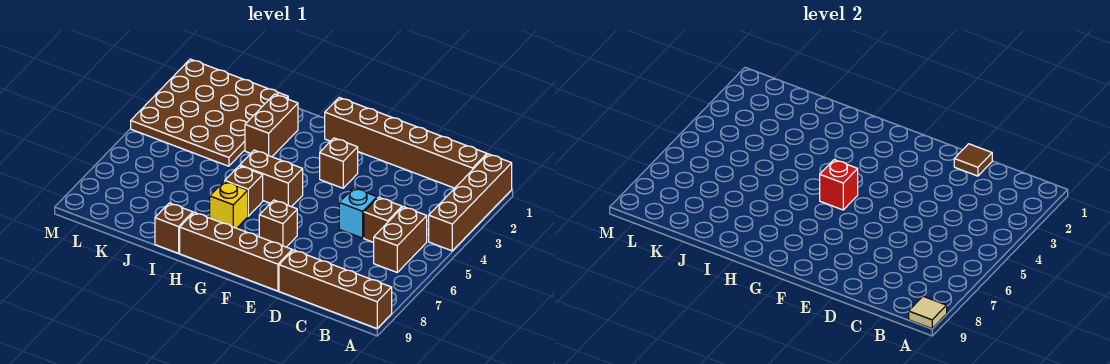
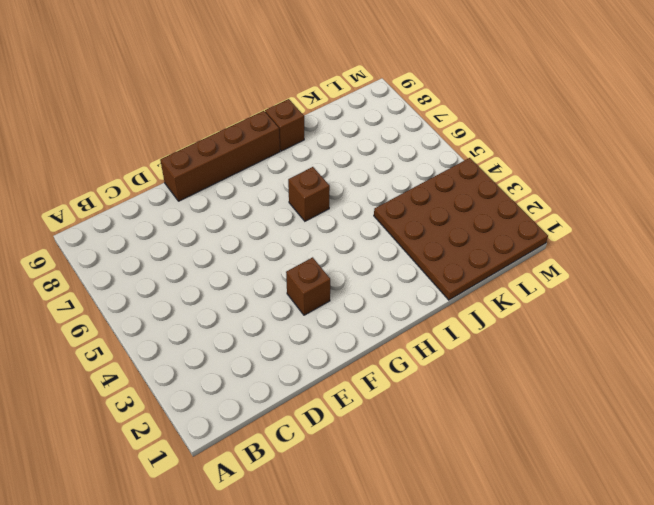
none -> brown 1x4 brick [429,154,512,251]
none -> brown 1x4 brick [279,250,392,328]
none -> brown 1x6 brick [325,98,487,188]

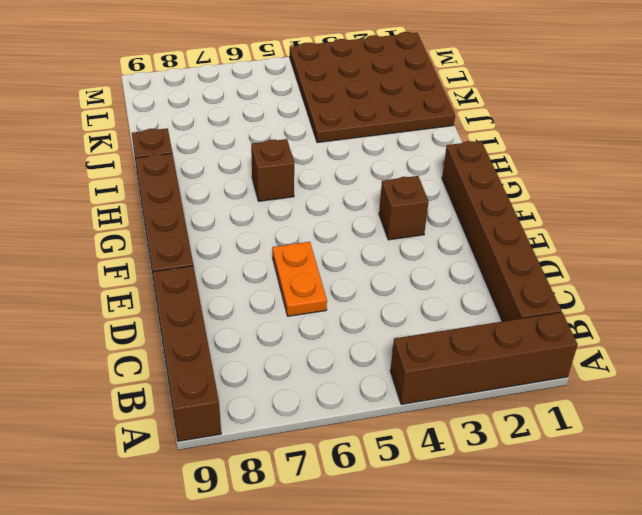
orange 1x2 plate [272,242,327,316] -> none
none -> brown 1x2 brick [374,207,427,272]
none -> brown 1x1 brick [364,197,402,242]
none -> cyan 1x1 brick [339,188,377,238]

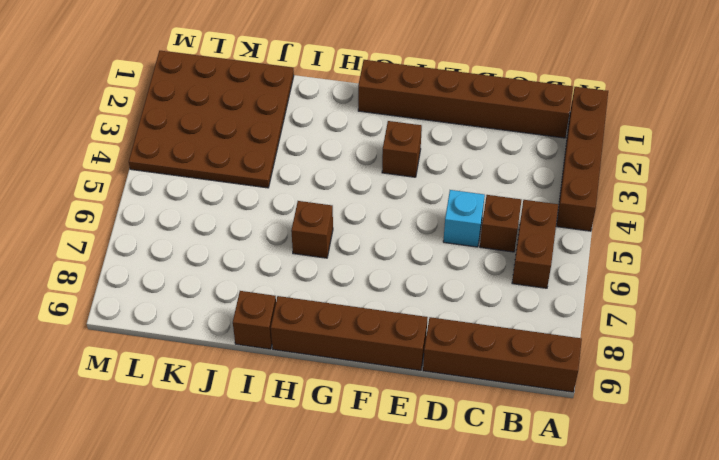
none -> brown 1x1 brick [259,200,297,247]
none -> brown 1x2 brick [240,150,303,207]
none -> yellow 1x1 brick [210,181,248,228]

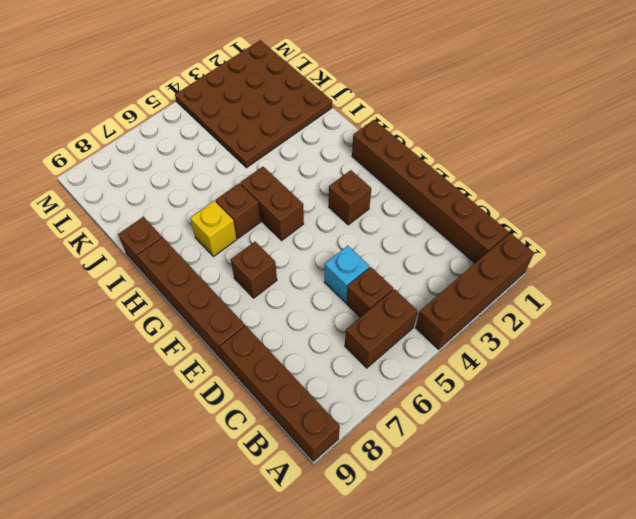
none -> brown 1x2 brick [245,94,298,157]
none -> tan 1x1 tile [909,296,947,328]
none -> brown 1x1 tile [954,144,992,176]

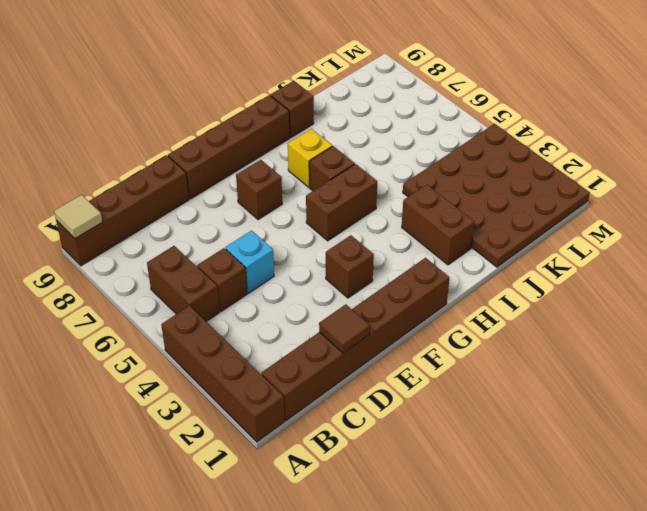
none -> red 1x1 brick [820,160,858,210]

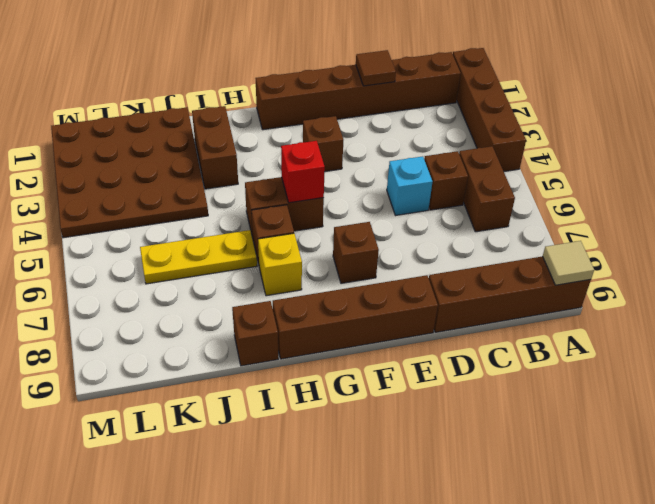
yellow 1x3 plate [140,230,257,284] -> none

